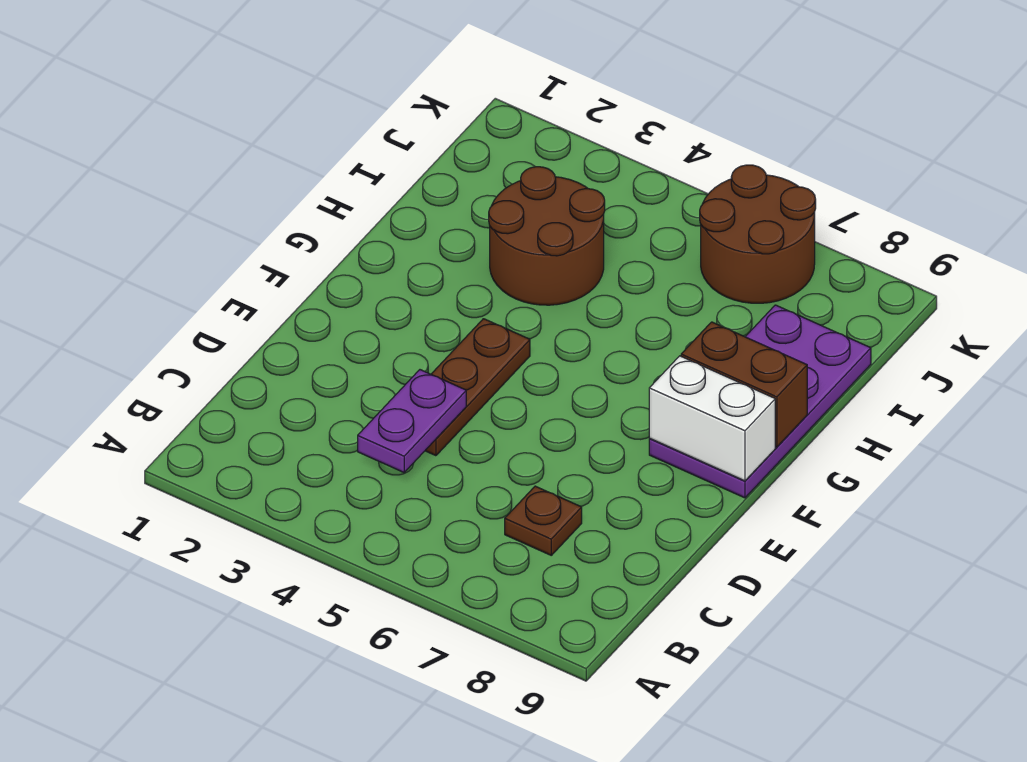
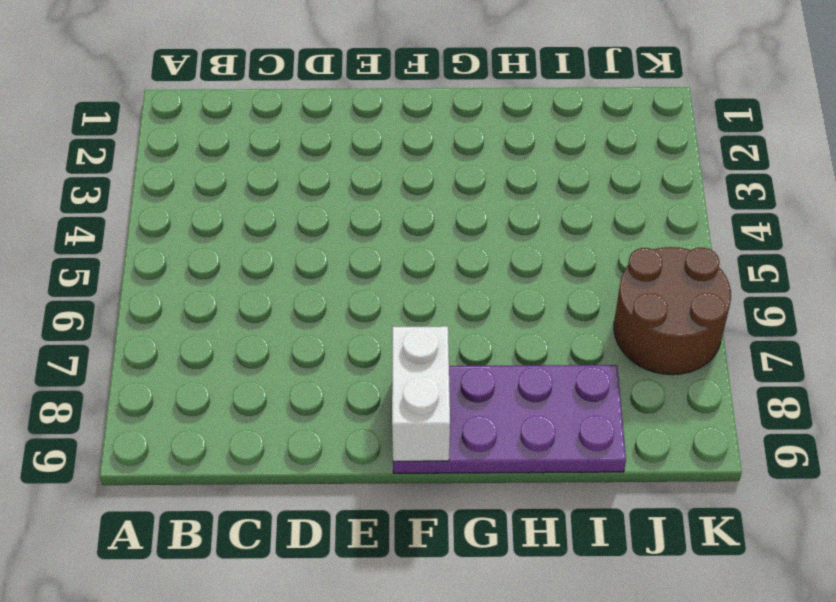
none -> brown 1x1 plate [505,486,582,555]
none -> brown 1x3 plate [425,319,530,456]

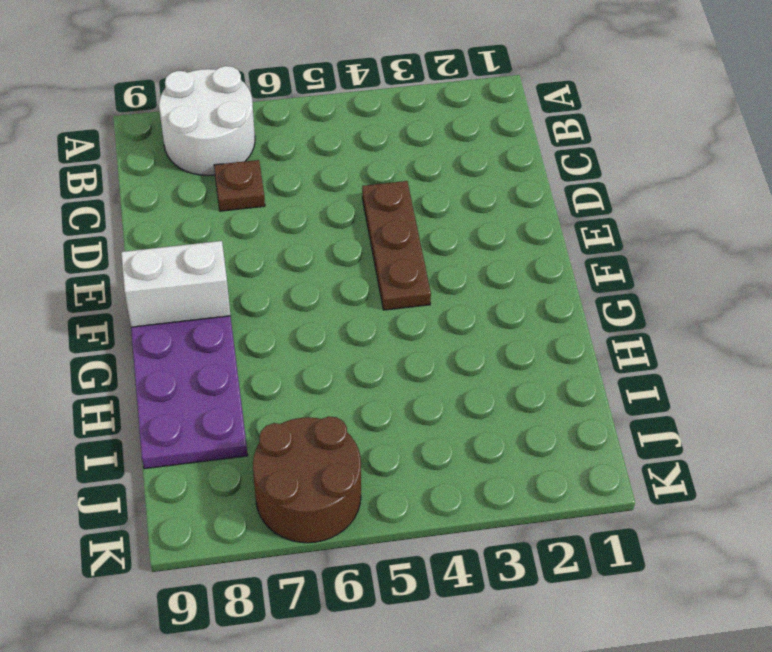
white 2x2 round brick [159,66,255,175] -> none
none -> brown 2x2 round brick [489,167,605,305]
none -> purple 1x2 plate [358,370,466,472]

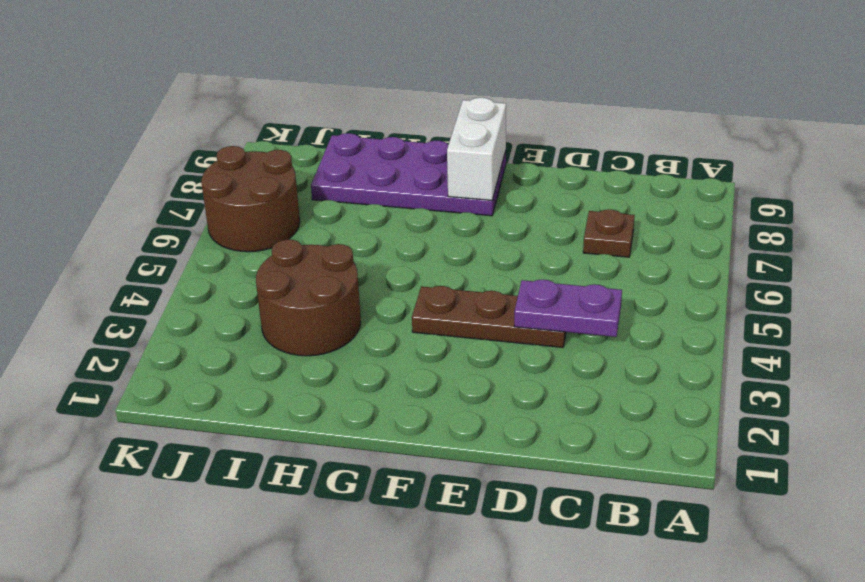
none -> brown 1x2 brick [681,322,807,447]

